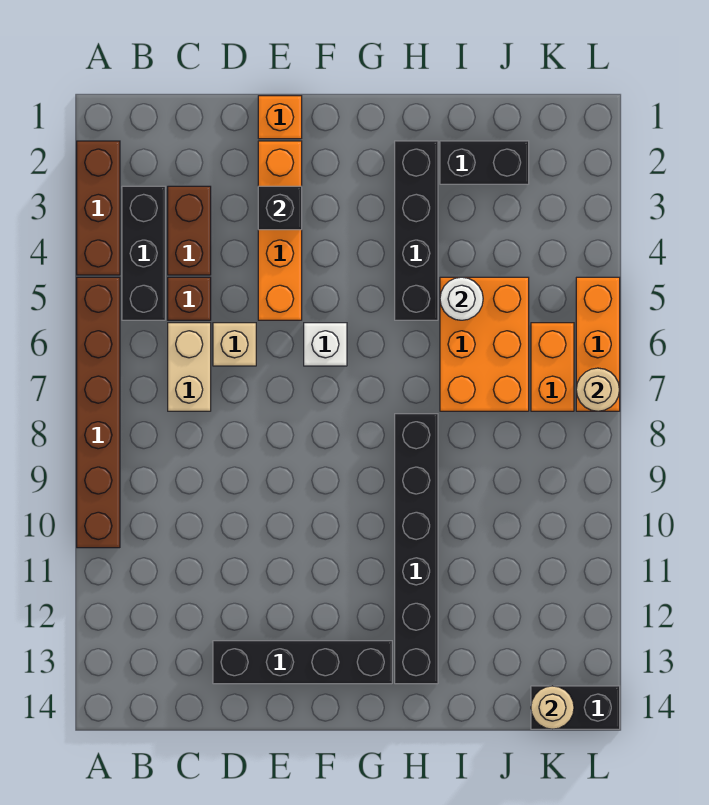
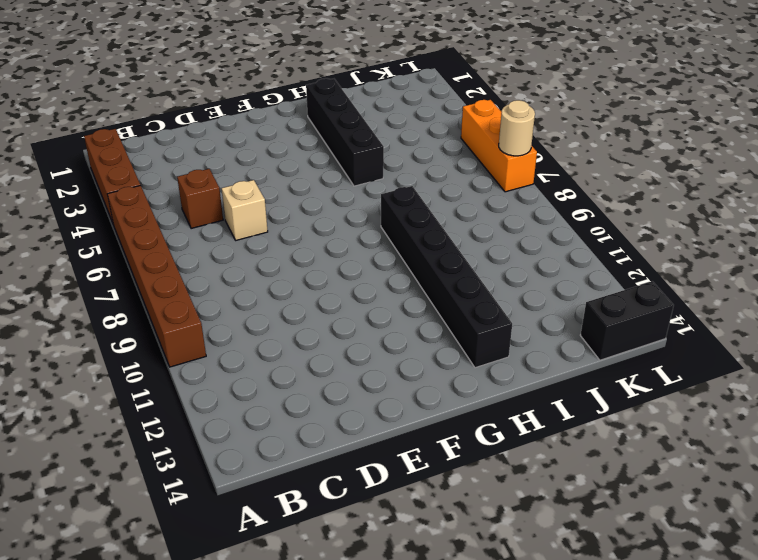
none -> black 1x3 brick [122,186,165,320]
none -> brown 1x2 brick [168,186,211,275]
none -> tan 1x2 brick [168,323,211,411]

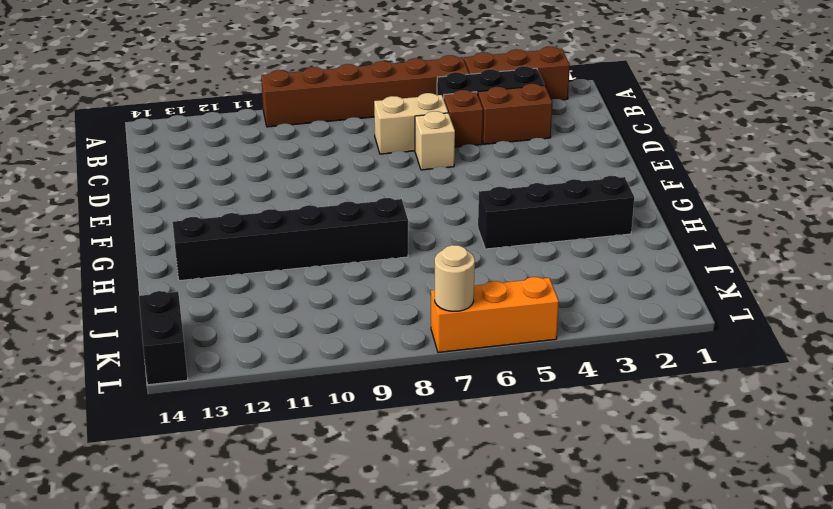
none -> black 1x4 brick [213,641,392,684]
none -> orange 1x1 brick [258,96,302,139]
none -> orange 1x4 brick [258,141,302,320]

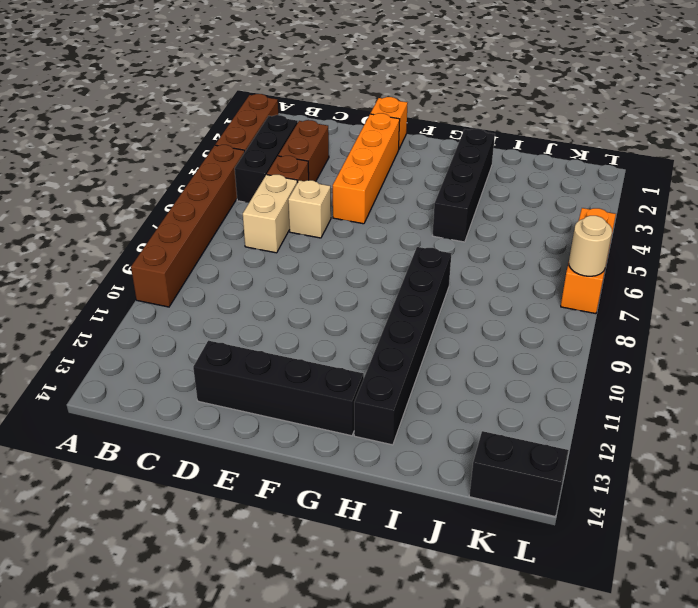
none -> white 1x1 brick [304,323,347,366]
none -> black 1x2 brick [440,141,529,184]
none -> orange 2x3 brick [440,277,529,411]

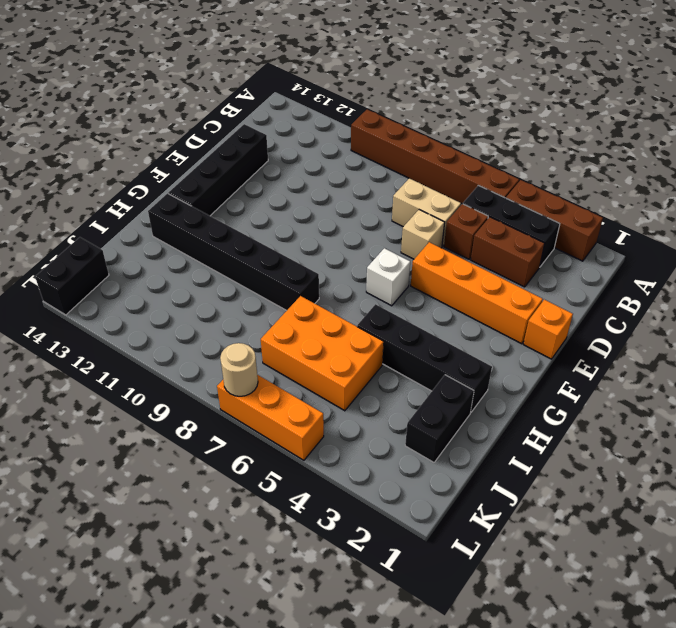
none -> orange 1x2 brick [531,323,574,411]
none -> black 1x1 brick [258,186,302,230]
none -> white 1x1 round brick [440,277,483,320]

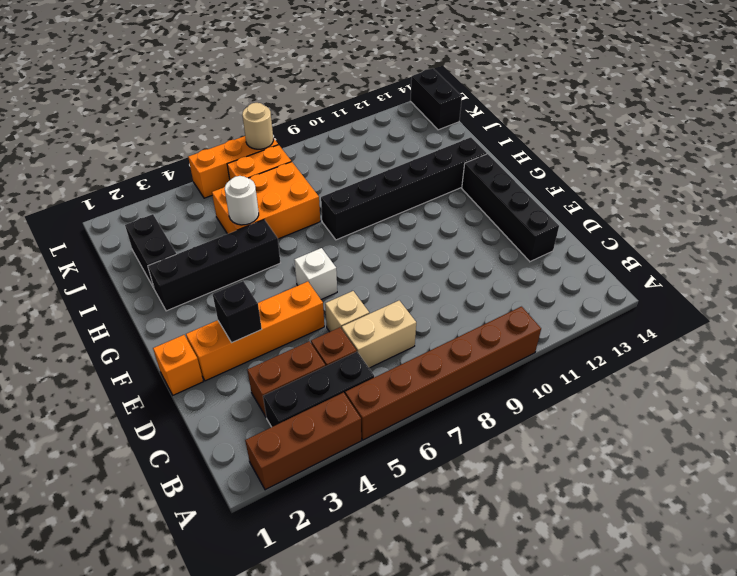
none -> tan 1x1 round brick [531,686,574,729]

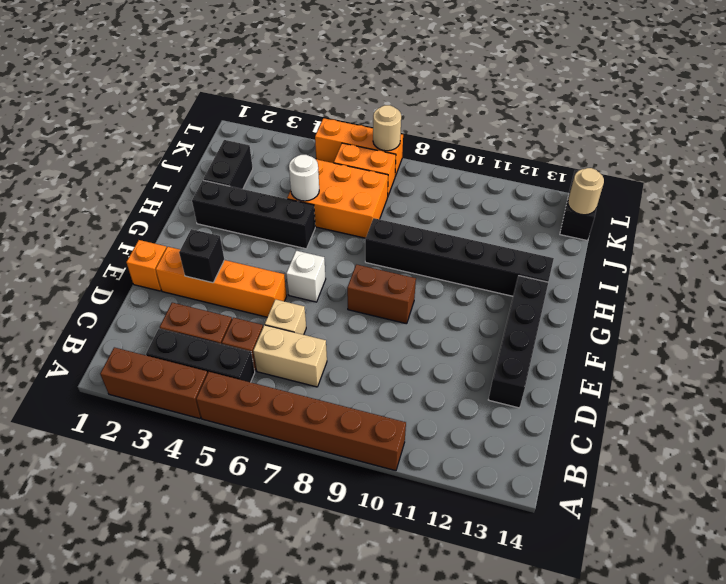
brown 1x2 brick [347,264,416,324] -> none

